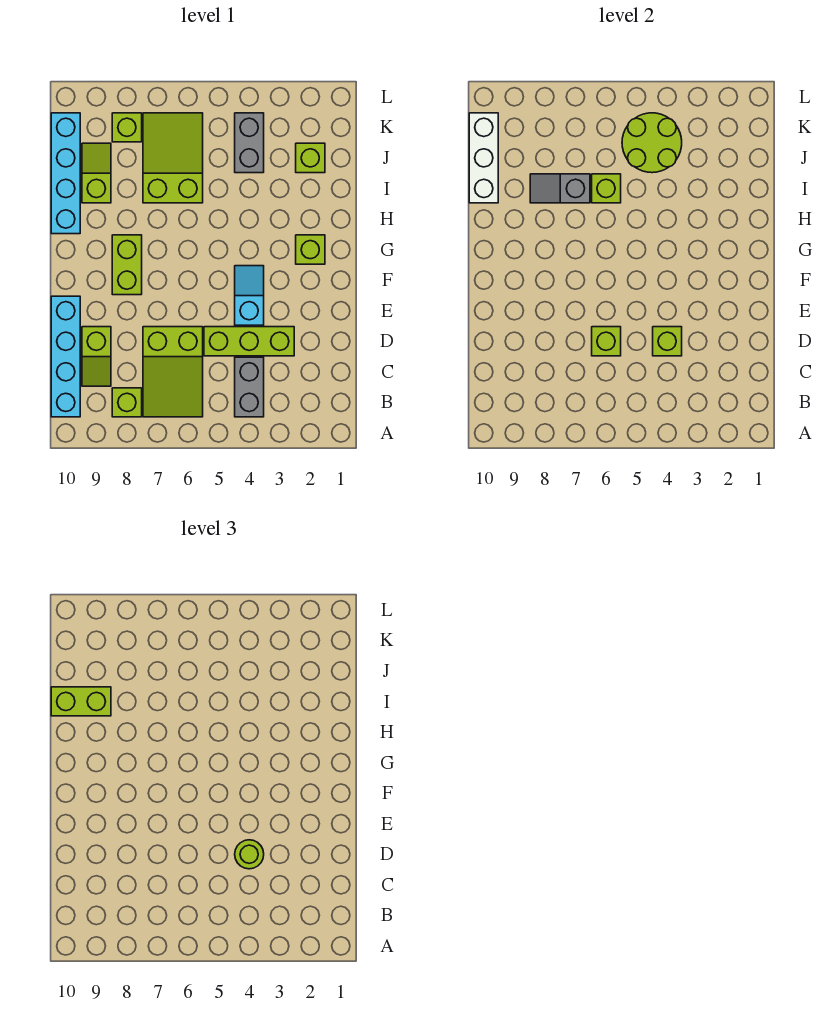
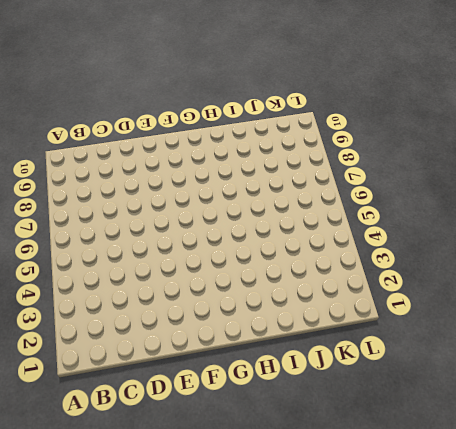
none -> grey 1x2 brick [235,357,264,417]
none -> lime 2x3 slope [143,327,203,417]
none -> lime 1x1 brick [112,388,142,417]

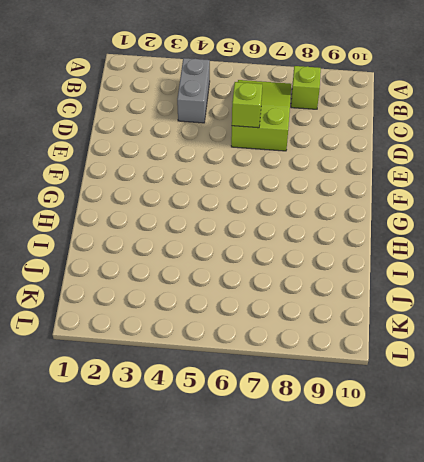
none -> cyan 1x4 brick [51,296,80,417]
none -> lime 1x2 slope [82,327,111,386]
none -> lime 1x3 brick [204,327,294,356]

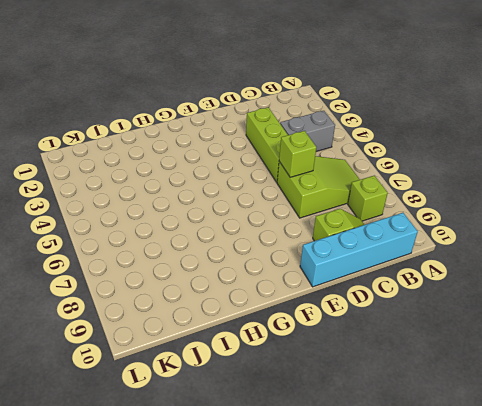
none -> cyan 1x2 slope [235,266,264,325]
none -> lime 1x2 brick [112,235,142,295]
none -> lime 1x1 brick [296,235,325,264]

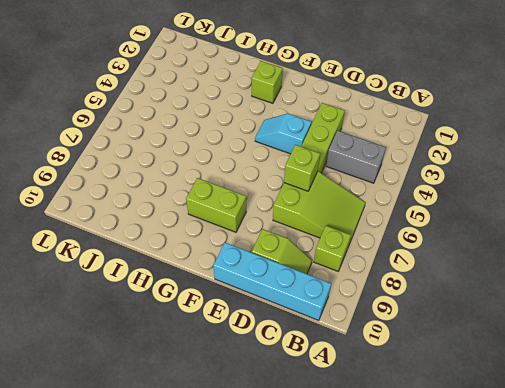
none -> cyan 1x4 brick [51,113,80,234]
none -> lime 2x3 slope [143,113,203,203]
none -> lime 1x2 slope [82,143,111,203]

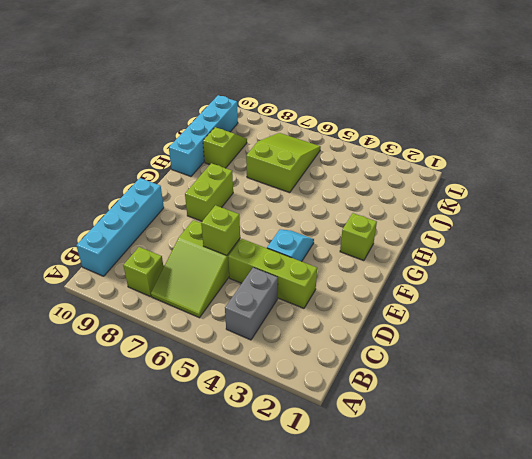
none -> lime 1x2 slope [82,327,111,386]
none -> lime 1x1 brick [296,143,325,173]
none -> grey 1x2 brick [235,113,264,173]

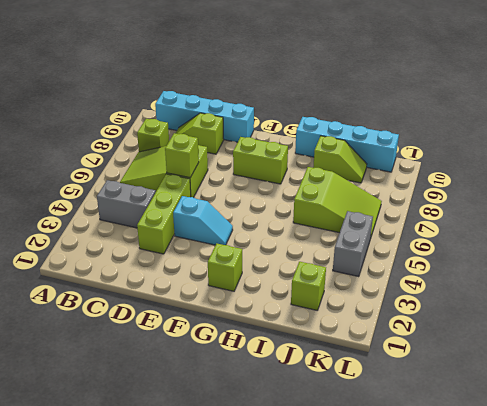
grey 1x2 brick [333,211,373,277] -> grey 1x2 brick turned to [235,113,264,173]
none -> lime 1x1 brick [112,113,142,142]
none -> lime 1x1 brick [653,327,682,356]
none -> lime 1x1 brick [592,174,621,203]

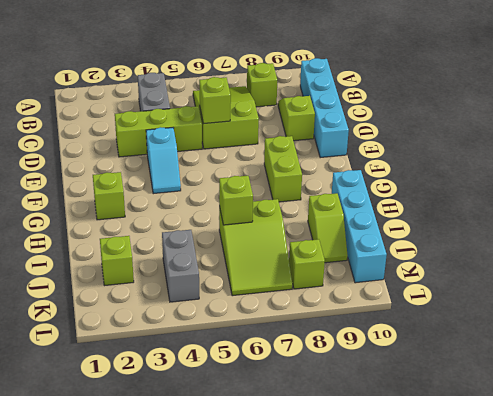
none -> lime 1x1 brick [653,327,682,356]
none -> grey 1x2 slope [530,174,590,203]
none -> white 1x3 brick [469,113,498,203]

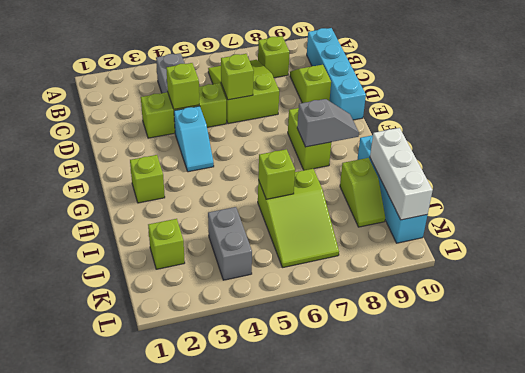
grey 1x2 slope [297,99,359,147] -> grey 1x2 slope moved to [530,174,590,203]
none -> lime 1x1 brick [112,113,142,142]
none -> lime 2x2 round brick [622,113,682,173]
none -> lime 1x1 round brick [235,840,264,869]

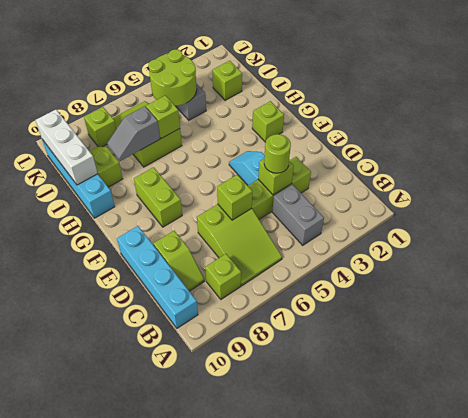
none -> lime 1x2 brick [51,687,111,716]

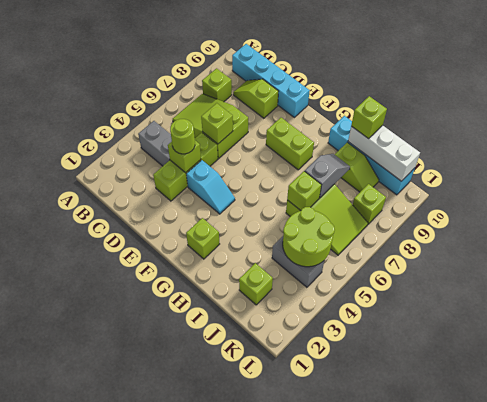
lime 1x1 brick [351,96,387,139] -> lime 1x2 brick [51,687,111,716]

